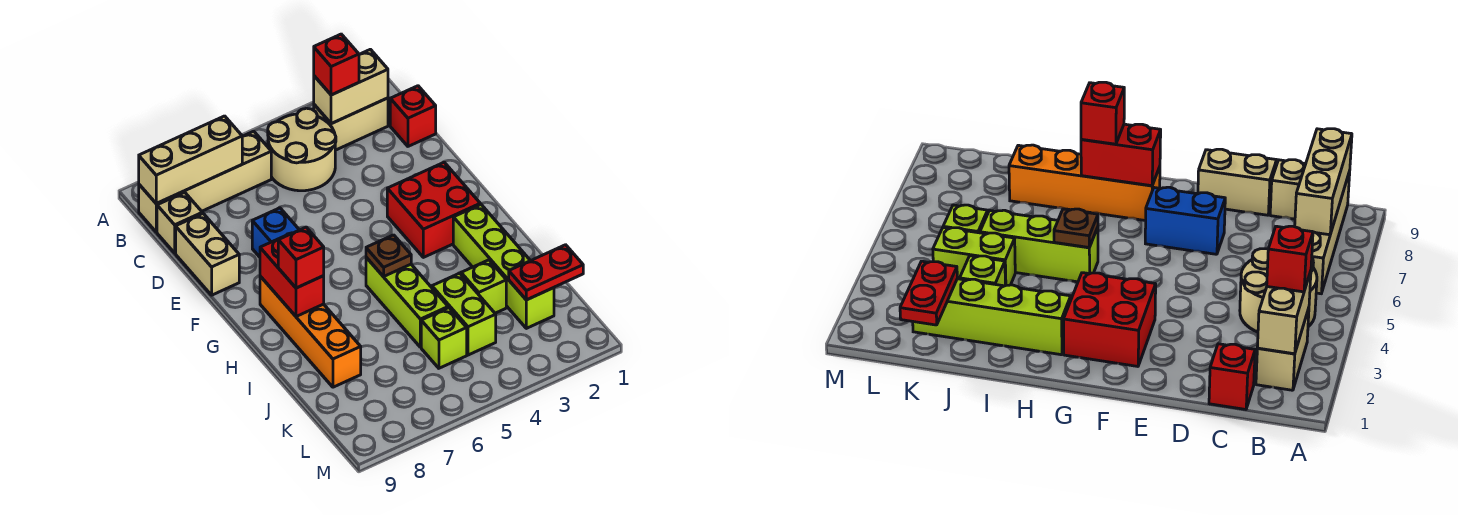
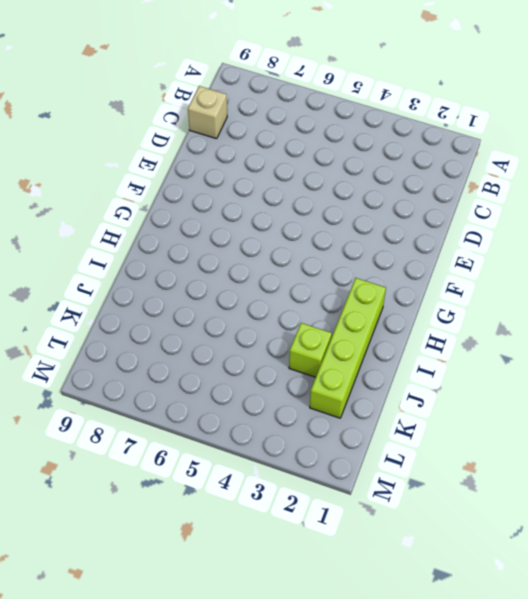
none -> tan 1x2 brick [314,98,388,150]
none -> tan 2x2 round brick [268,108,336,191]
none -> tan 1x4 brick [139,131,271,232]

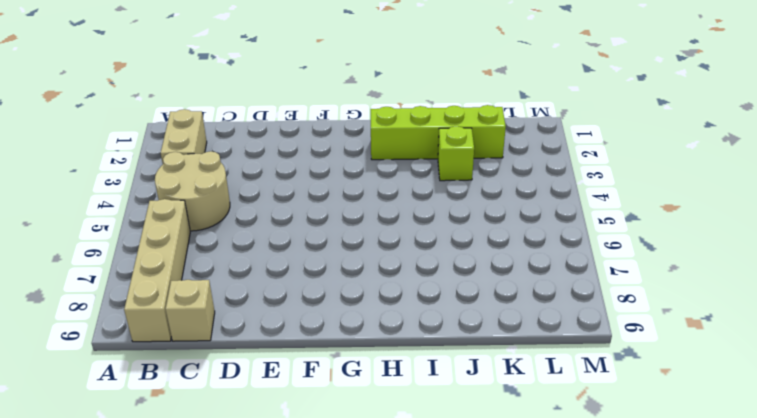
none -> red 1x1 brick [390,86,436,146]
none -> tan 1x2 brick [176,214,239,295]
none -> blue 1x2 brick [252,208,299,257]

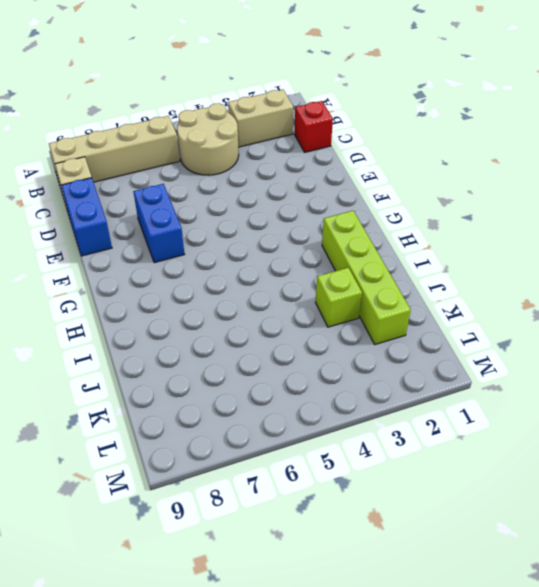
blue 1x2 brick [61,178,112,256] -> tan 1x2 brick [176,214,239,295]
none -> red 2x2 brick [387,162,480,257]
none -> orange 1x4 brick [260,276,361,387]
none -> lime 1x3 brick [366,257,448,347]

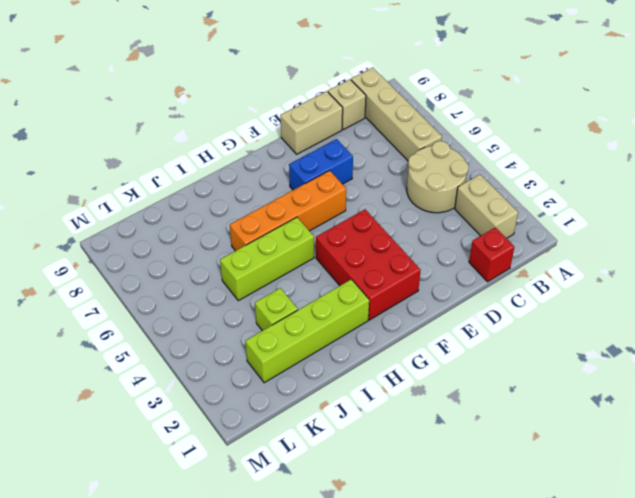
red 2x3 brick [316,209,421,320] -> red 2x2 brick [387,162,480,257]
orange 1x4 brick [230,171,346,251] -> orange 1x4 brick moved to [260,276,361,387]
none -> lime 1x2 brick [432,273,496,355]
none -> lime 1x1 brick [421,308,467,368]
none -> tan 1x2 brick [314,49,388,124]

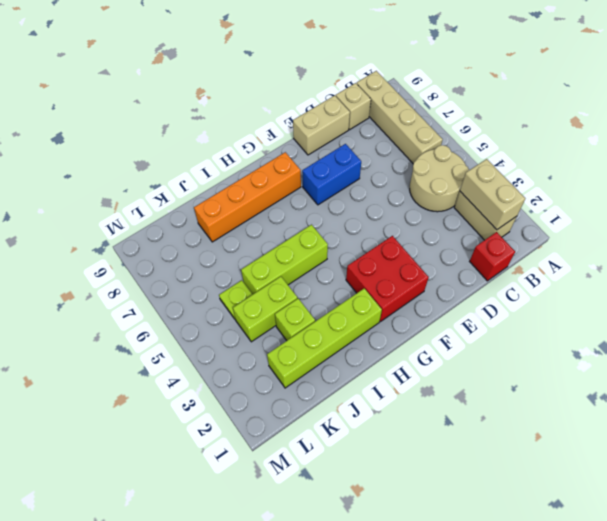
lime 1x1 plate [219,280,253,319] -> lime 1x1 brick [421,308,467,368]
none -> tan 1x3 brick [139,116,242,203]
none -> red 1x2 brick [260,235,324,317]
none -> brown 1x1 plate [366,235,411,277]

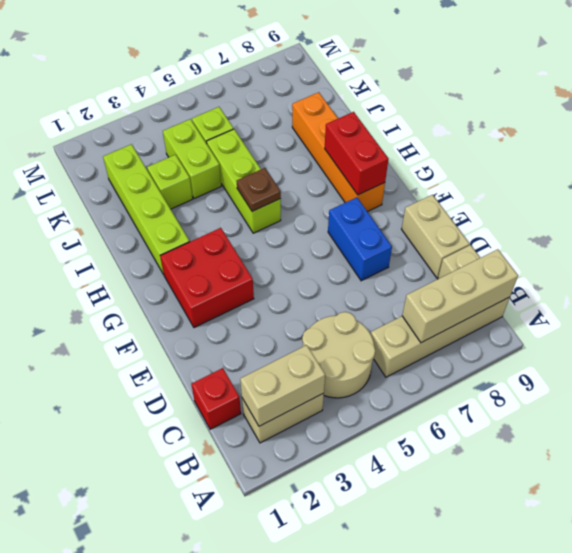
none -> red 1x2 plate [509,245,583,300]
none -> red 1x1 brick [314,34,359,95]
none -> red 1x1 brick [278,227,324,288]

